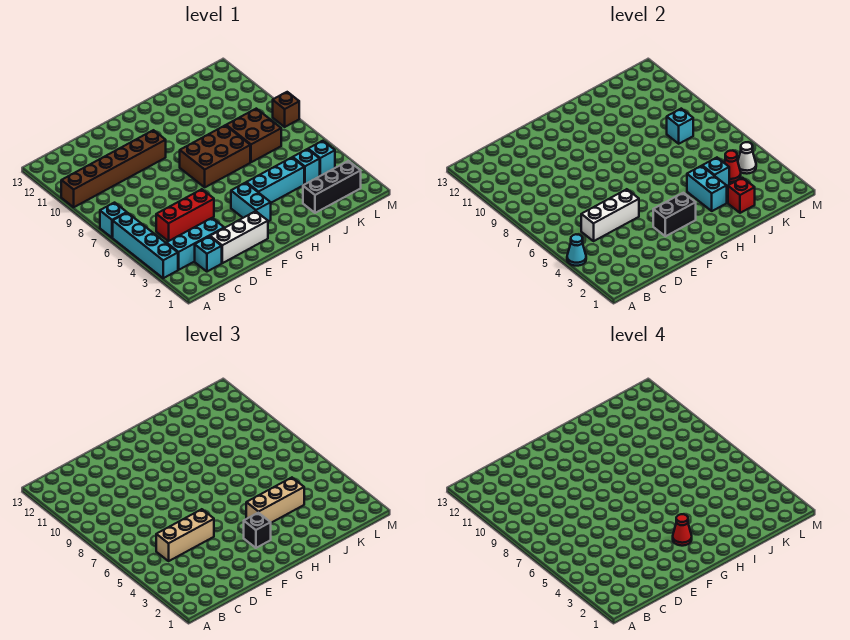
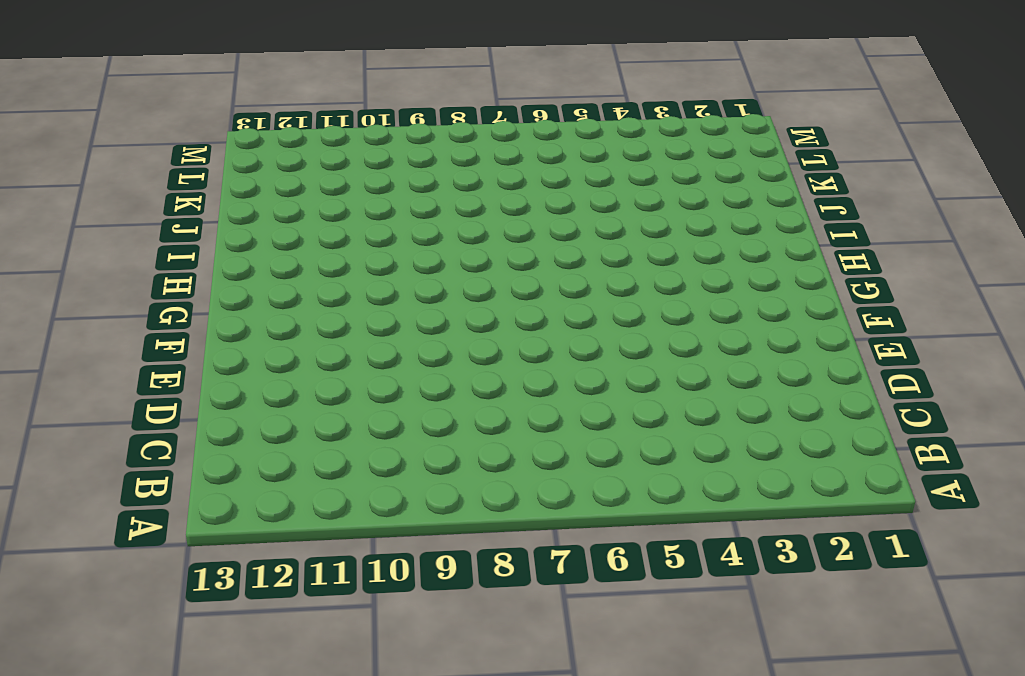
none -> cyan 1x4 brick [113,213,178,278]
none -> cyan 1x1 brick [100,203,127,238]
none -> brown 1x6 brick [61,130,166,207]

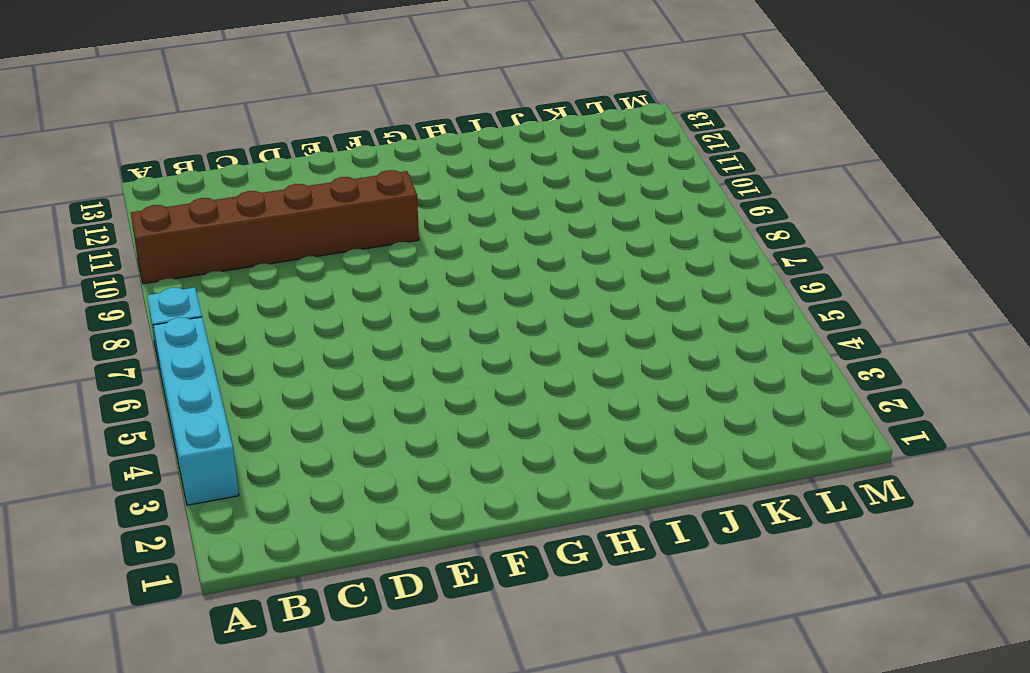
none -> cyan 1x3 brick [167,218,224,270]
none -> cyan 1x1 brick [195,236,222,272]
none -> red 1x3 brick [156,189,214,241]

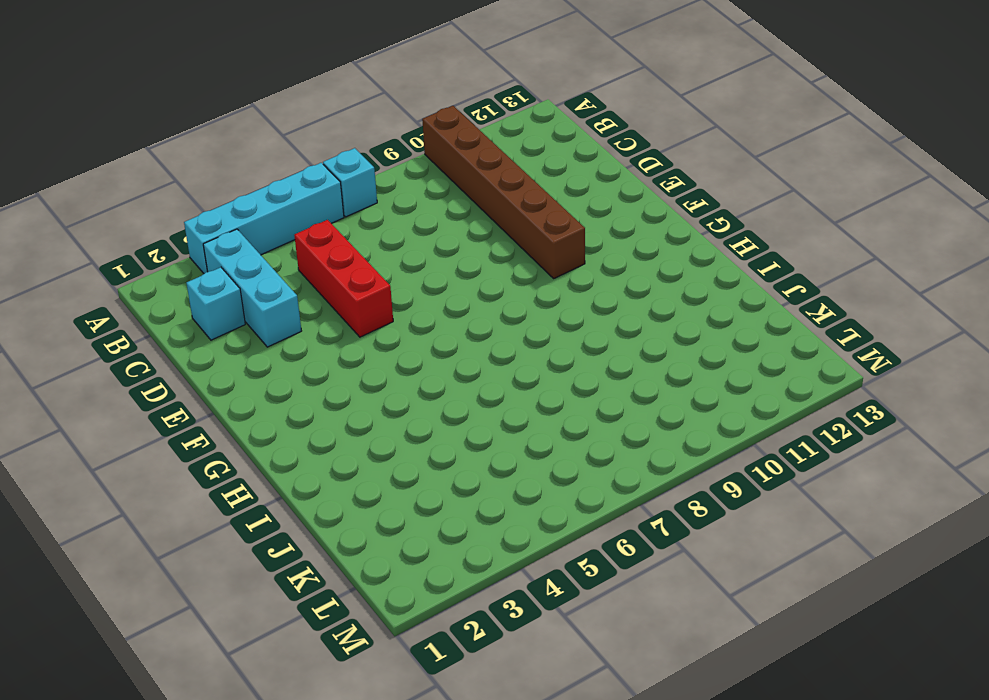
none -> white 1x3 brick [210,211,268,263]
none -> cyan 1x2 brick [231,183,271,221]
none -> brown 2x3 brick [180,125,250,187]

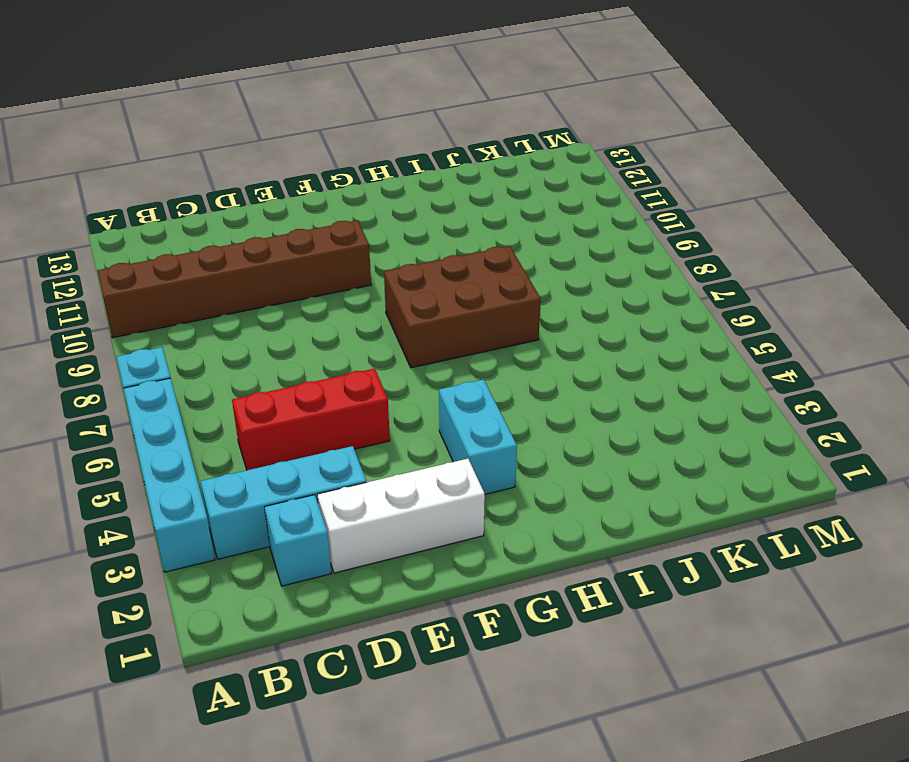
none -> cyan 1x3 brick [246,158,304,203]
none -> black 1x3 brick [303,161,361,213]
none -> brown 2x2 brick [226,109,281,162]

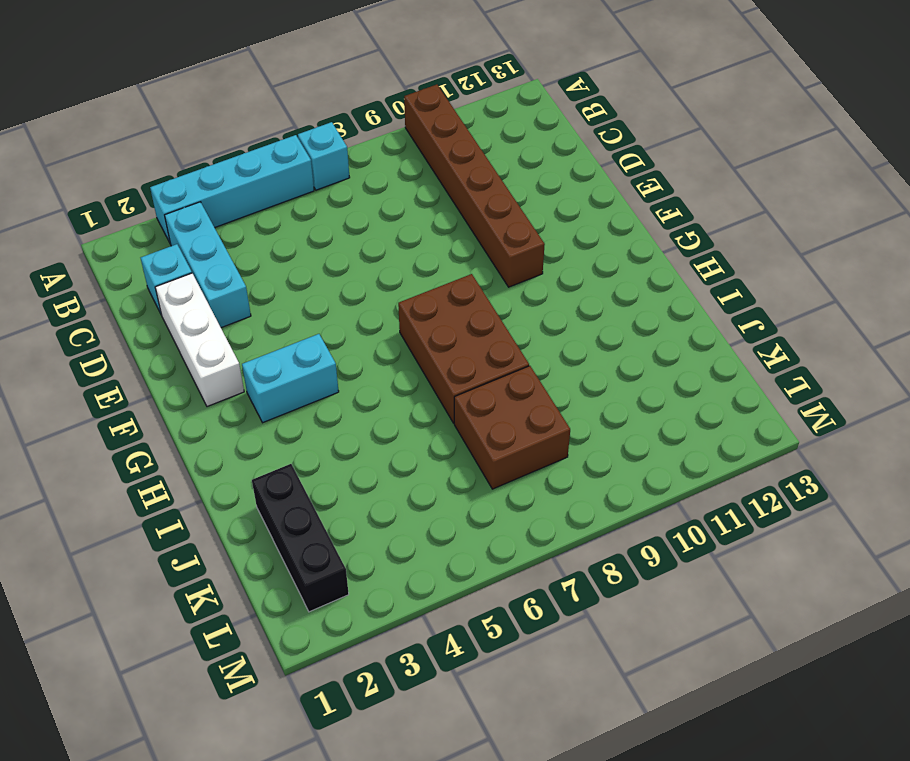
none -> red 1x3 brick [156,189,214,241]
none -> cyan 1x3 brick [246,158,304,203]
none -> cyan 1x1 brick [293,149,320,184]

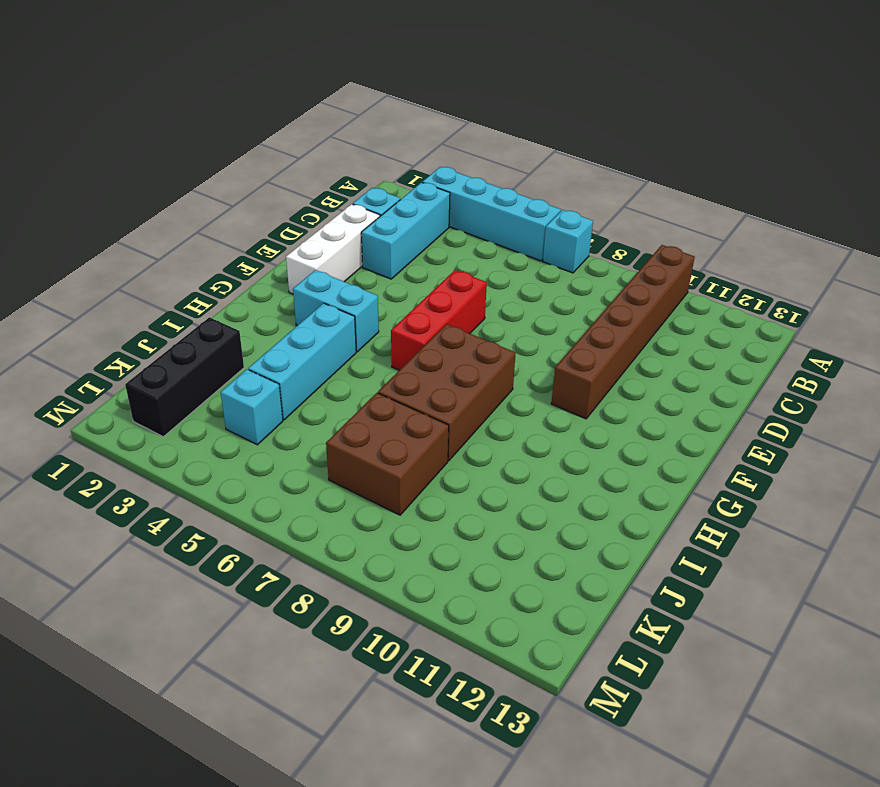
red 1x3 brick [391,270,487,370] -> red 1x3 brick moved to [156,189,214,241]
none -> cyan 1x1 brick [308,141,335,176]
none -> brown 1x1 brick [273,92,299,127]
none -> cyan 1x1 cone [567,234,586,266]

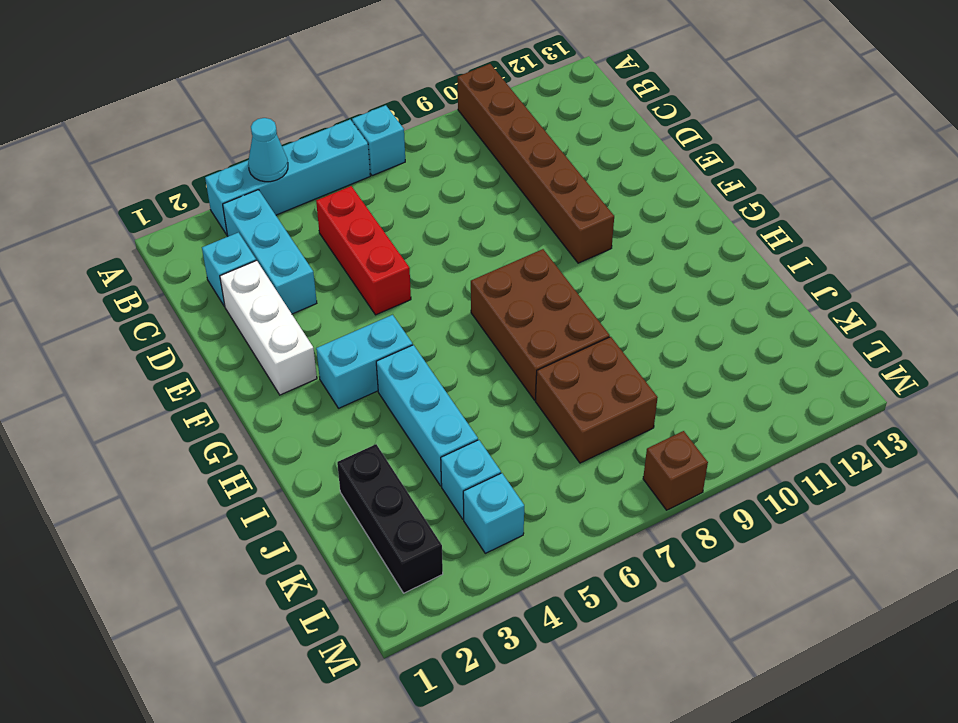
none -> white 1x3 brick [581,189,639,241]
none -> black 1x2 brick [653,193,696,236]
none -> cyan 1x2 brick [687,166,727,211]

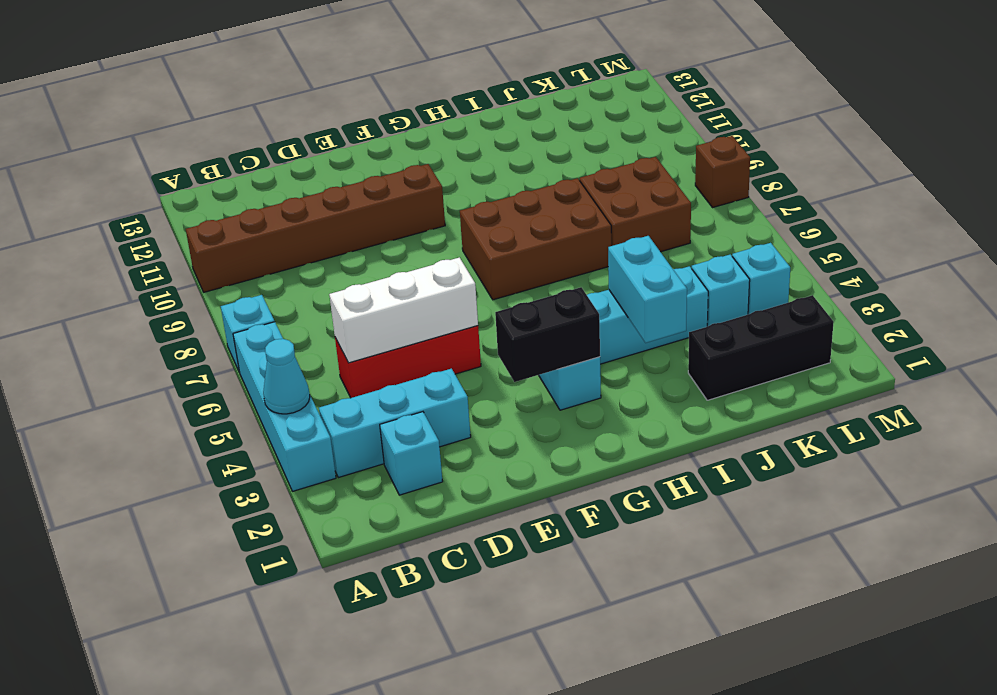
none -> white 1x3 brick [210,211,268,263]
none -> red 1x1 brick [728,178,755,213]
none -> cyan 1x1 brick [702,158,729,186]

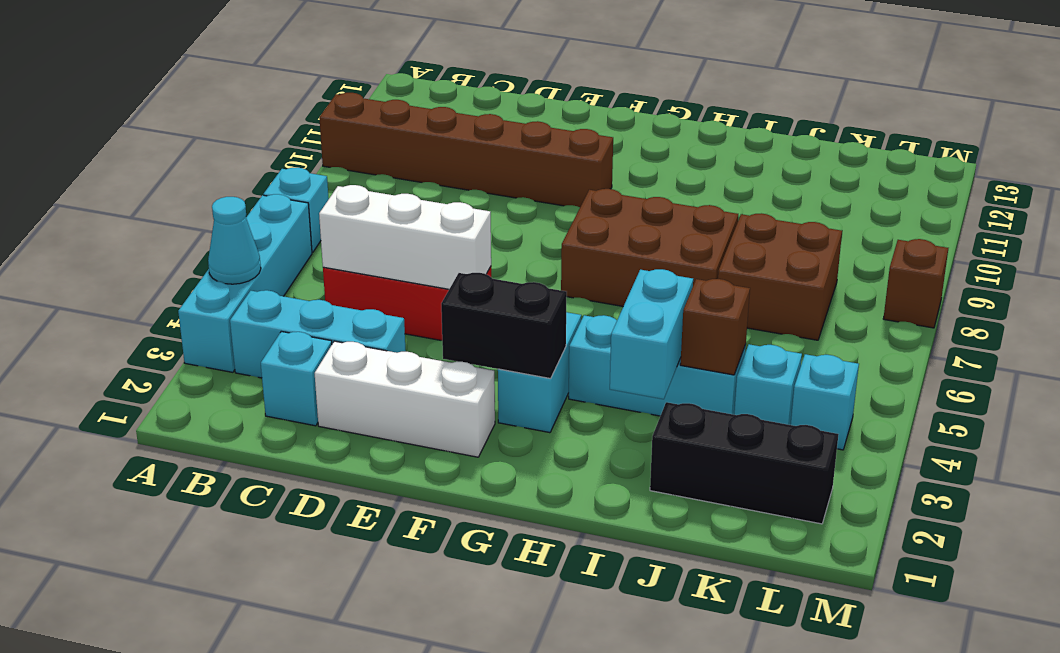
brown 1x1 brick [680,279,750,375] -> cyan 1x1 brick [702,158,729,186]
none -> red 1x1 brick [728,178,755,213]
none -> red 1x1 cone [724,151,741,182]
none -> cyan 1x1 brick [667,109,693,144]

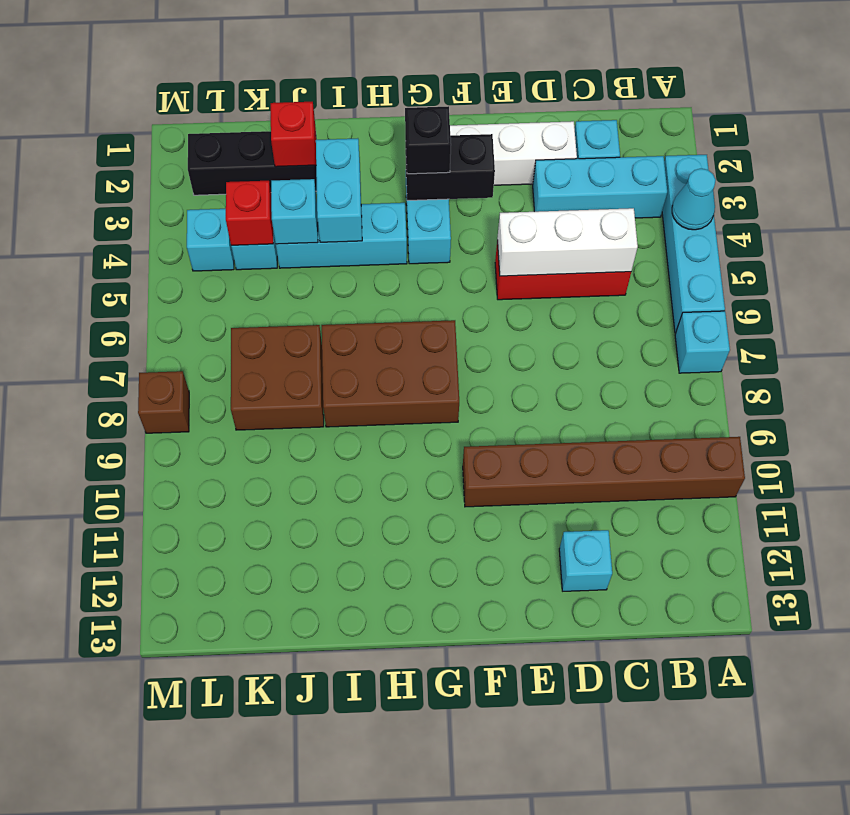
cyan 1x1 brick [559,530,612,591] -> cyan 1x1 brick moved to [667,109,693,144]
red 1x1 brick [225,181,273,245] -> red 1x1 cone [724,151,741,182]
none -> white 1x1 cone [738,142,756,174]
none -> tan 1x3 brick [156,509,214,561]
none -> tan 1x3 brick [246,478,304,523]

